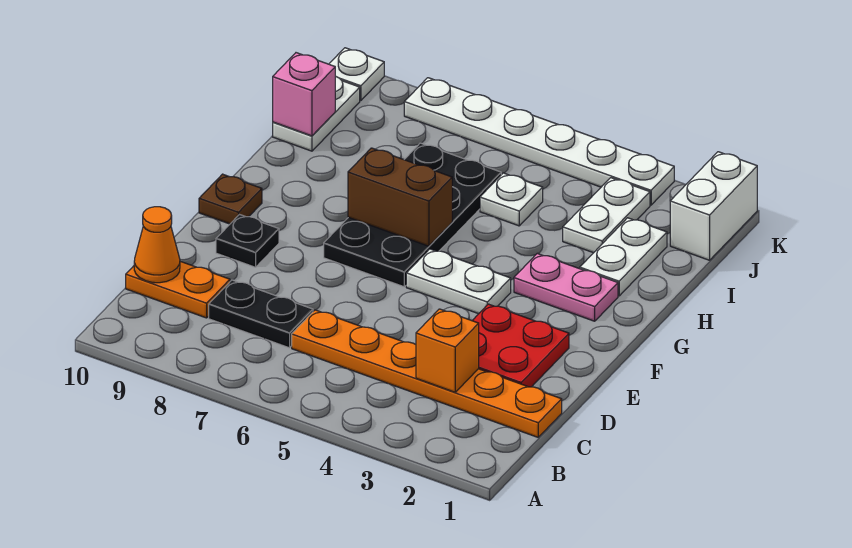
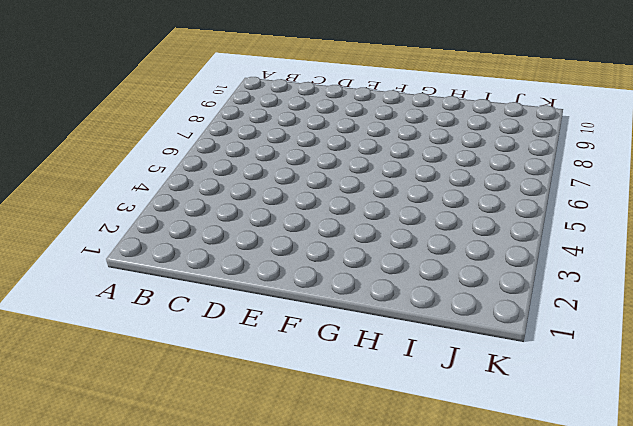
none -> orange 1x6 plate [292,310,562,437]
none -> black 1x2 plate [209,280,313,348]
none -> orange 1x2 plate [126,261,230,318]

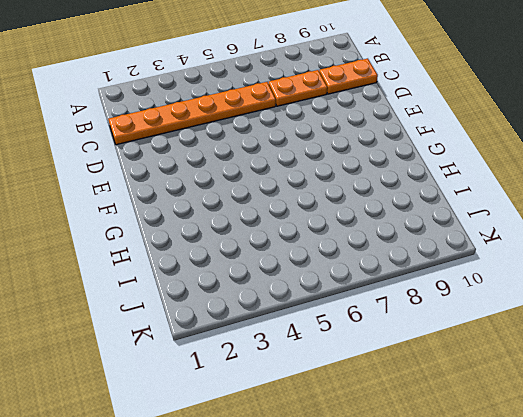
orange 1x2 plate [269,70,327,106] -> black 1x2 plate [209,280,313,348]
none -> red 2x2 plate [472,304,569,387]
none -> black 1x1 plate [216,215,279,267]
none -> white 1x2 plate [406,249,511,314]

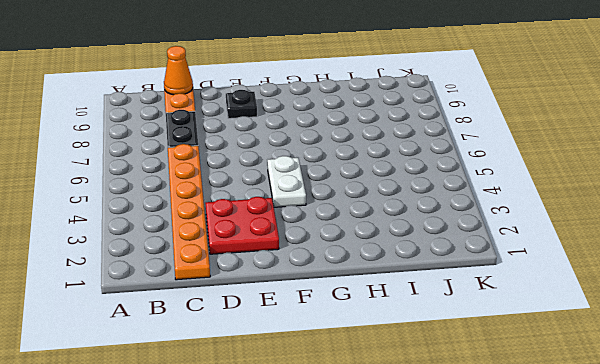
none -> black 2x4 plate [324,143,501,287]
none -> brown 1x1 plate [199,174,262,224]
none -> pink 1x2 plate [514,254,618,321]

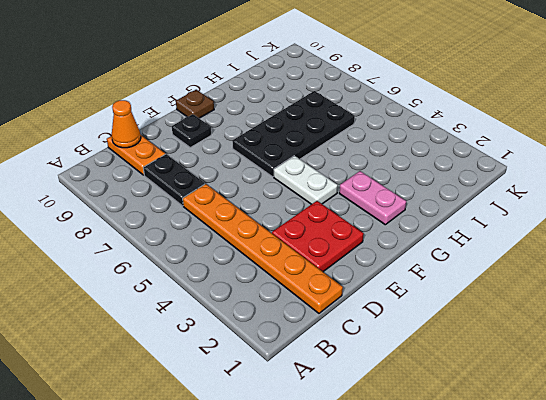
none -> white 1x2 plate [580,218,667,296]
none -> white 1x2 plate [563,178,650,253]
none -> white 1x1 plate [480,173,543,226]

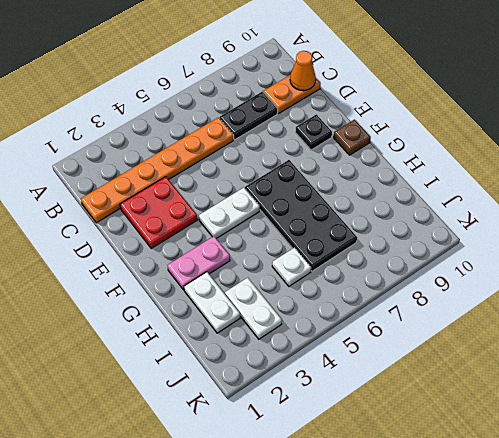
none -> white 1x2 plate [273,76,360,151]
none -> white 1x2 brick [670,152,757,260]
none -> white 1x6 plate [404,78,674,205]

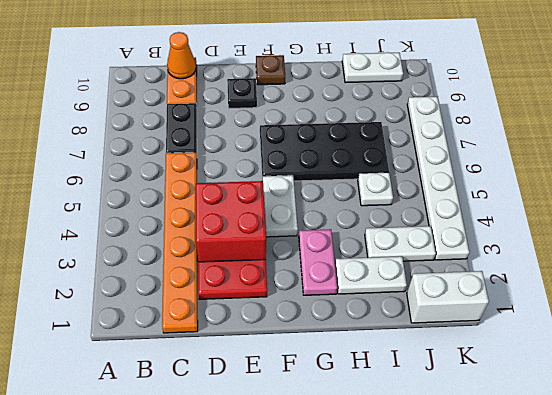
red 2x2 brick [196,181,266,262] -> none
none -> white 1x1 plate [329,48,384,101]
none -> orange 1x1 brick [416,309,479,392]
none -> brown 1x2 brick [348,148,452,246]

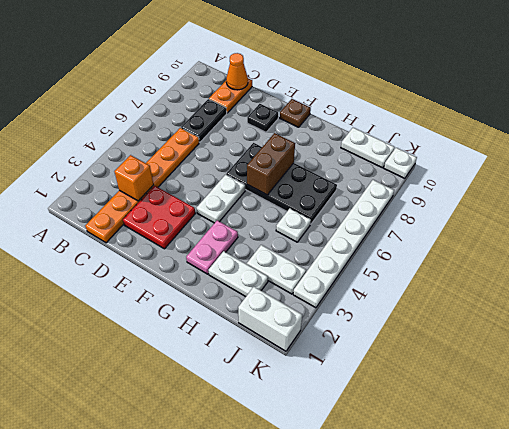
none -> pink 1x1 brick [273,53,335,136]

